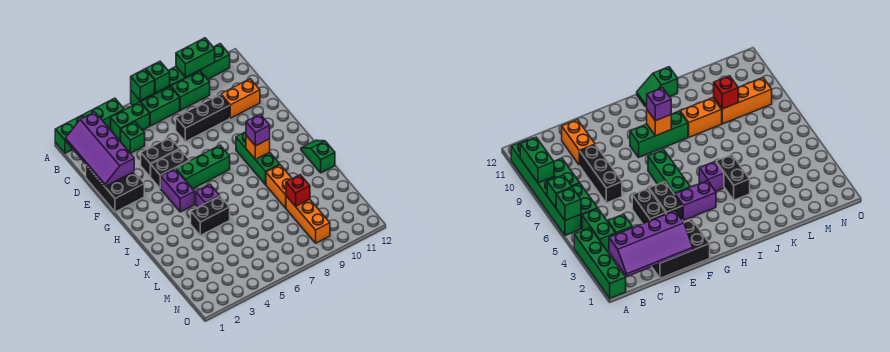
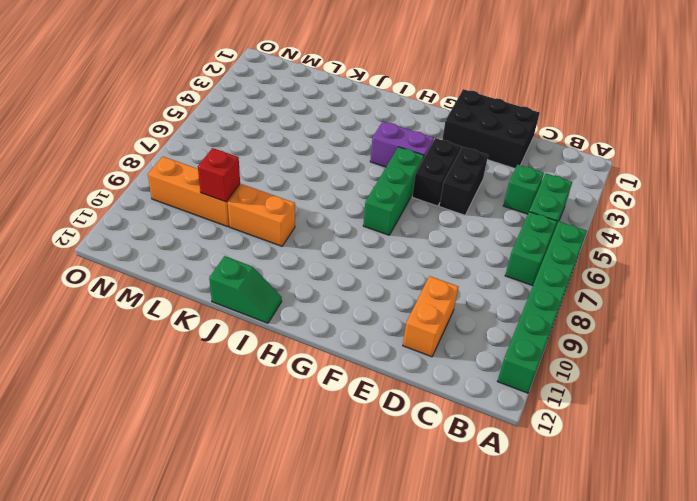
none -> green 1x4 brick [55,98,124,153]
none -> green 1x2 brick [171,71,210,110]
none -> black 1x3 brick [176,95,230,142]

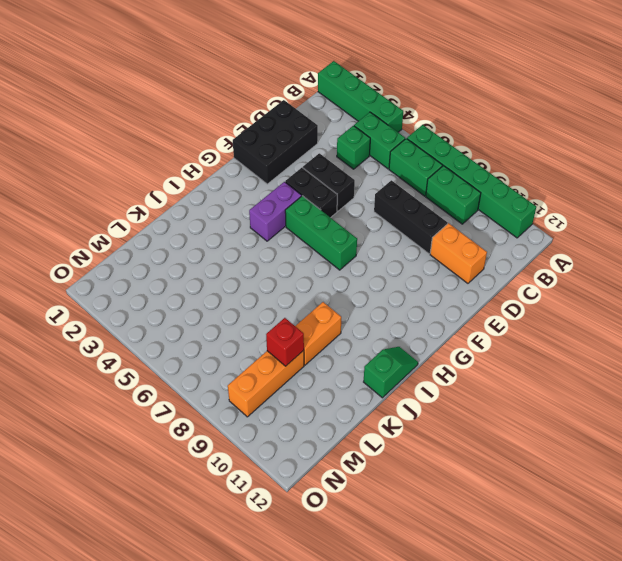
none -> green 1x3 brick [236,132,280,185]
none -> purple 1x1 brick [196,184,220,207]
none -> black 1x2 brick [191,196,230,235]

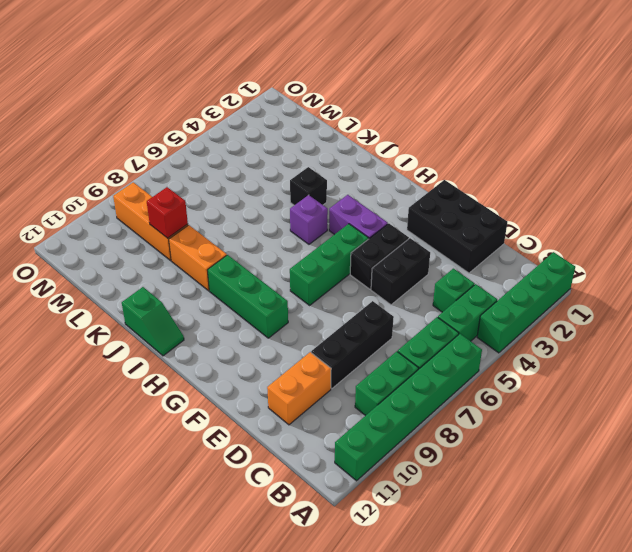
black 1x1 brick [290,167,327,205] -> black 1x2 brick [191,196,230,235]
none -> green 1x1 brick [131,69,155,101]
none -> green 1x1 brick [146,61,170,93]
none -> green 1x2 brick [176,38,215,77]

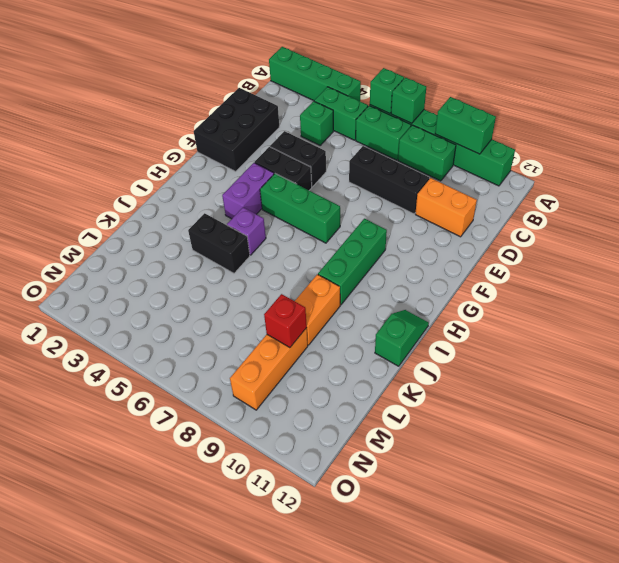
none -> purple 2x4 slope [66,112,134,187]
none -> orange 1x1 brick [246,136,270,160]
none -> purple 1x1 brick [246,114,270,146]

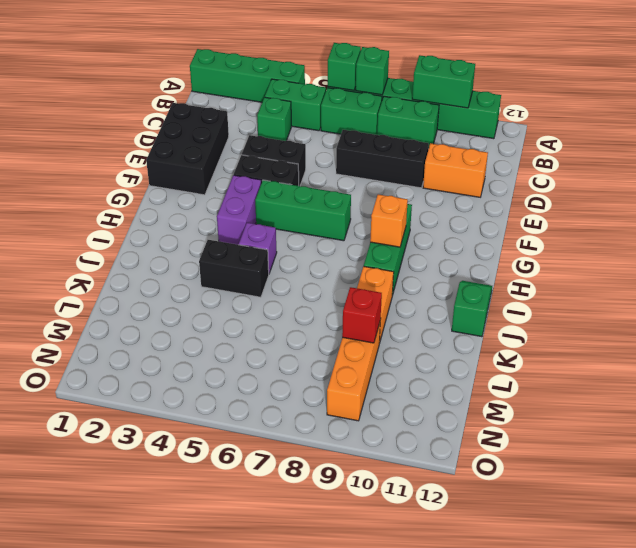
none -> purple 2x4 slope [66,112,134,187]
none -> purple 1x1 brick [246,114,270,146]

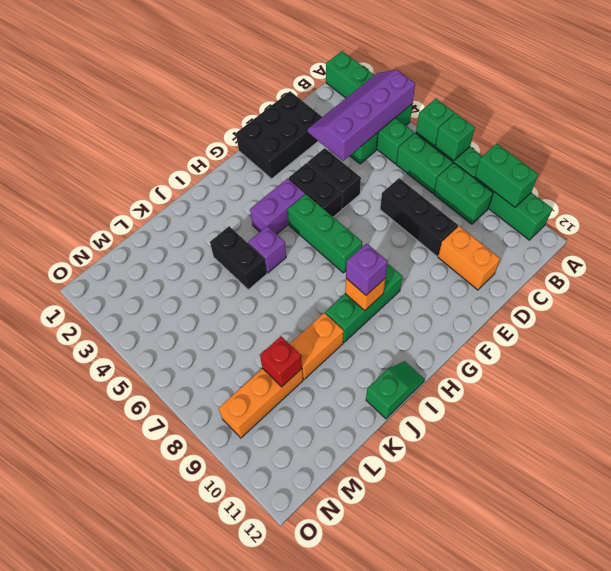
purple 2x4 slope [308,70,415,161] -> purple 2x4 slope moved to [66,112,134,187]

